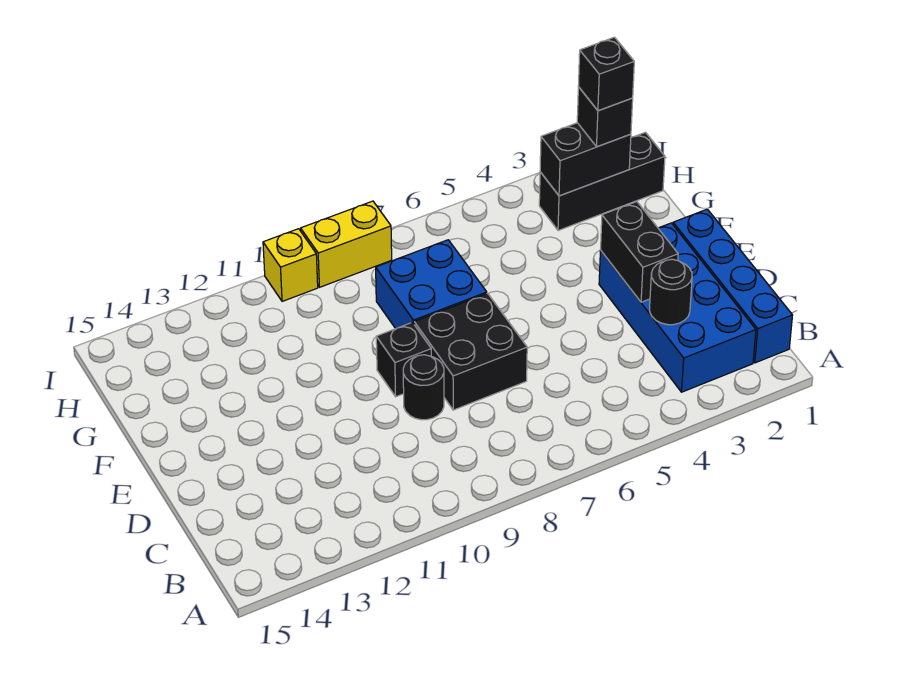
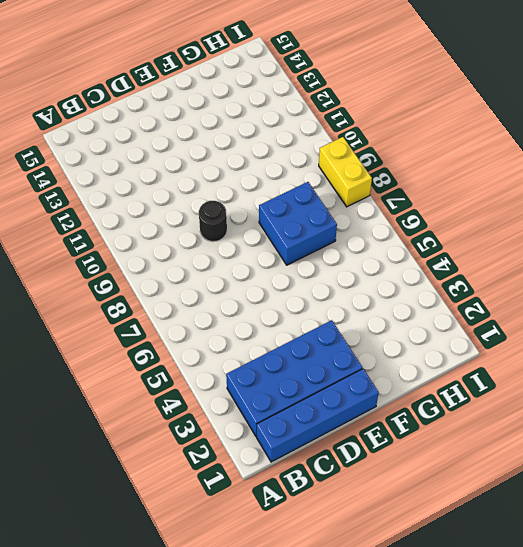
none -> black 2x2 brick [414,293,527,410]
none -> black 1x1 brick [376,322,431,397]
none -> black 1x3 brick [539,132,665,231]

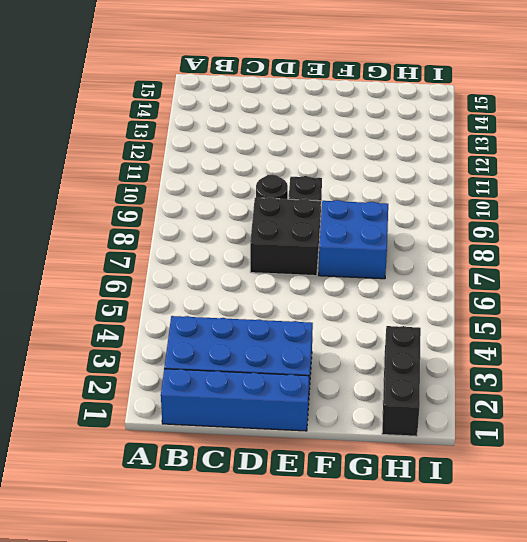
none -> yellow 1x2 brick [301,201,392,287]
none -> yellow 1x1 brick [263,229,318,301]
none -> black 1x1 round brick [650,259,692,325]

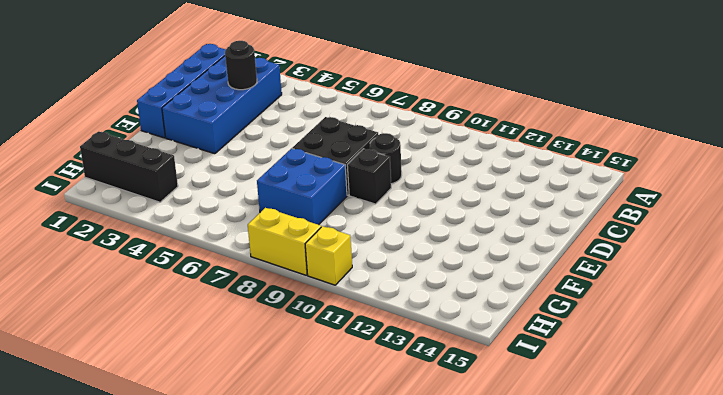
none -> black 1x2 brick [601,202,678,302]
none -> black 1x2 brick [540,123,631,196]
none -> black 1x1 brick [577,87,633,147]

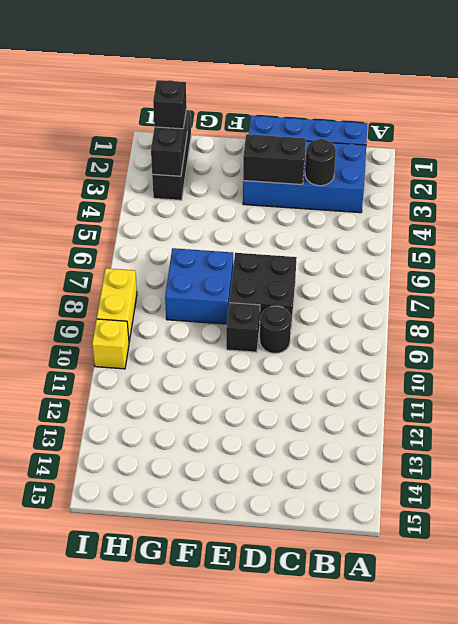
none -> black 1x1 brick [578,37,634,111]

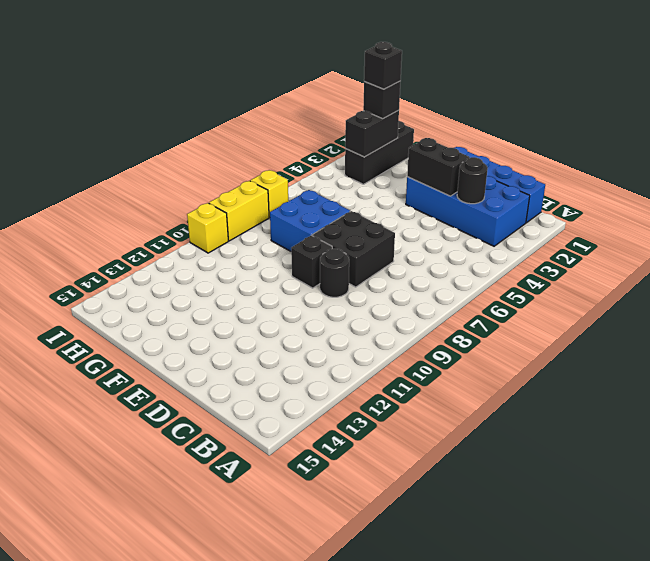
yellow 1x1 brick [250,170,288,217] -> none

